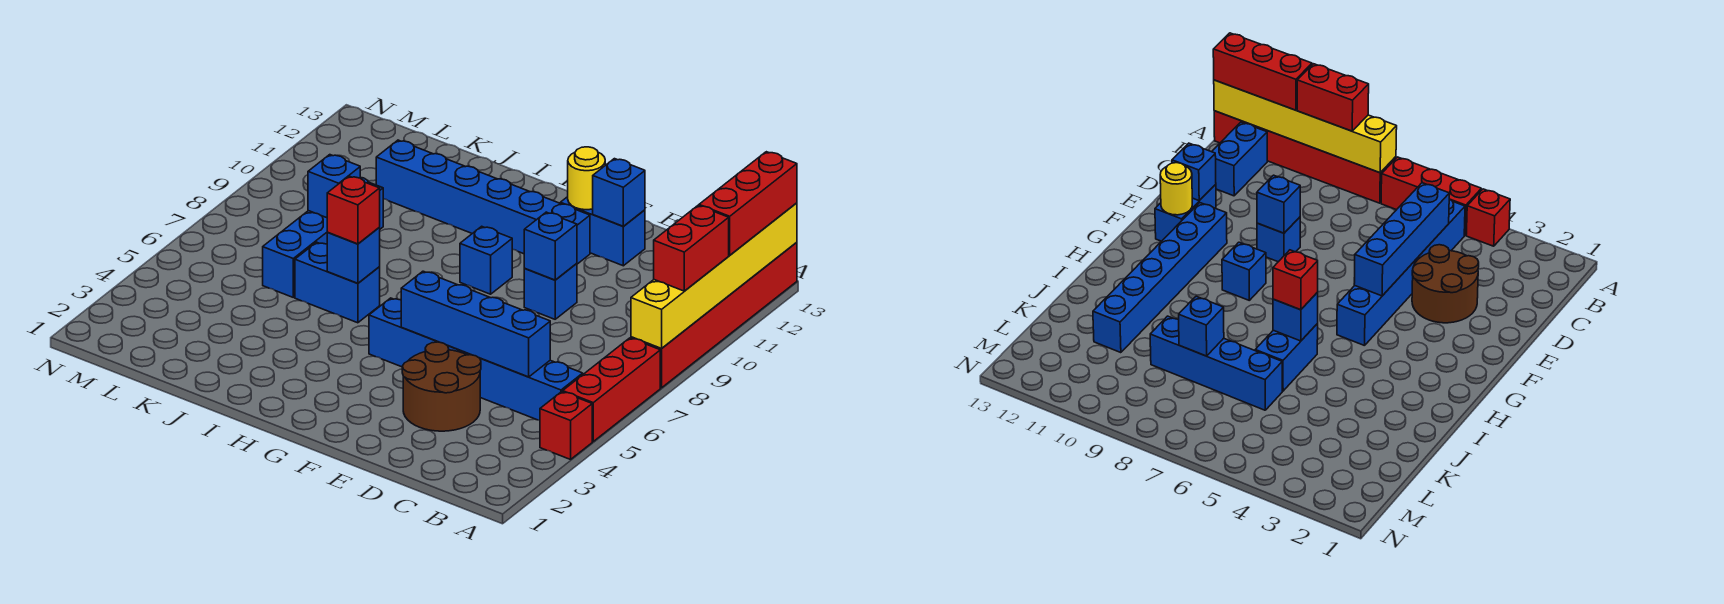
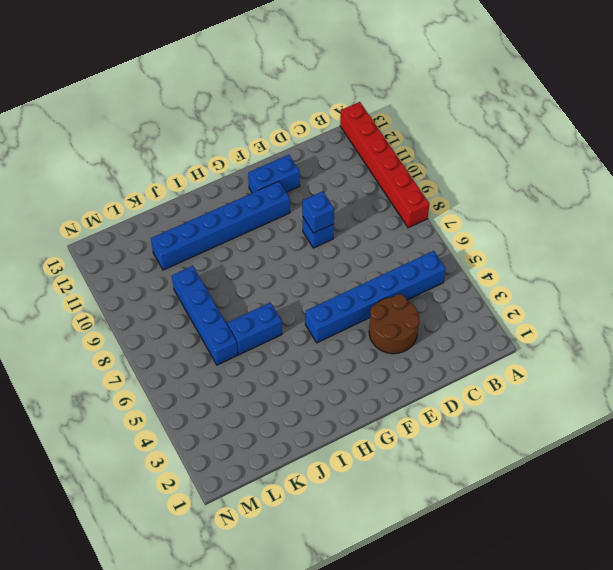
none -> red 1x1 brick [540,392,592,459]
none -> red 1x3 brick [563,338,660,441]
none -> blue 1x2 brick [1212,122,1267,196]

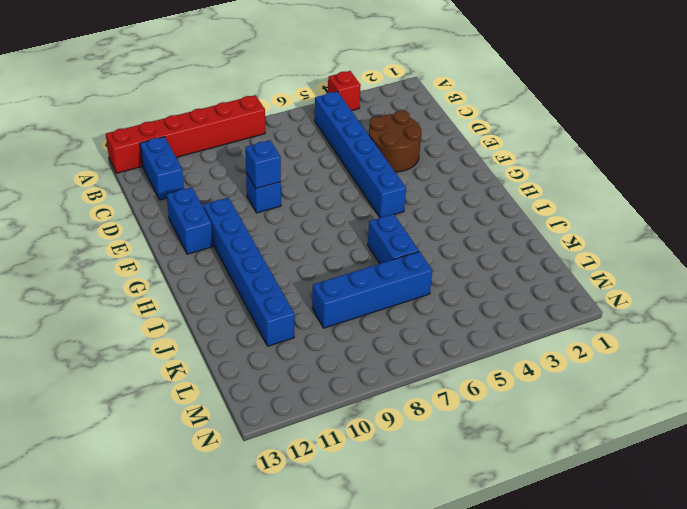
none -> red 1x3 brick [563,338,660,441]
none -> blue 1x1 brick [460,226,512,294]
none -> yellow 1x6 brick [631,203,797,348]

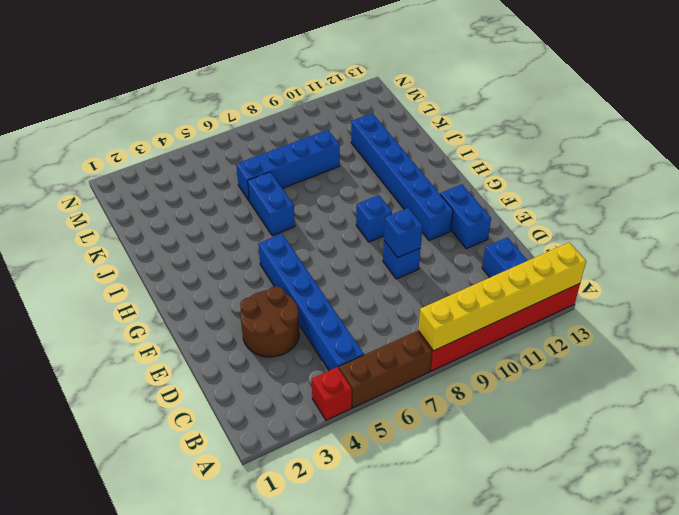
brown 1x3 brick [339,331,432,408] -> red 1x3 brick [563,338,660,441]
none -> blue 1x4 brick [401,271,550,377]
none -> blue 1x1 brick [593,159,645,226]
none -> yellow 1x1 round brick [568,147,605,210]

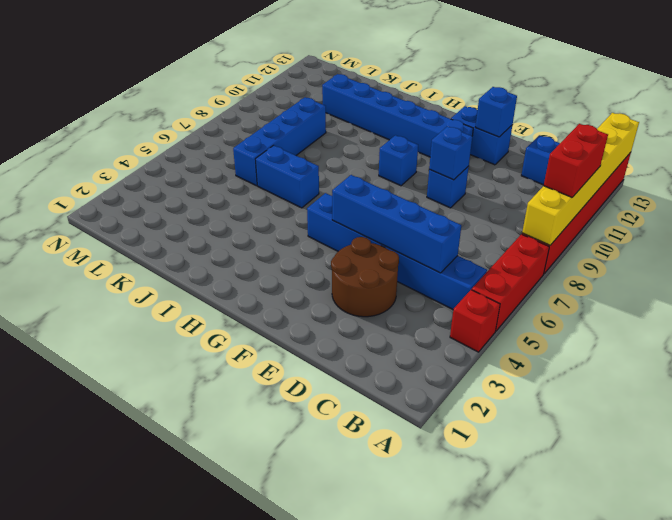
none -> yellow 1x1 round brick [568,147,605,210]
none -> blue 1x1 brick [327,228,380,283]
none -> blue 1x1 brick [308,155,360,218]

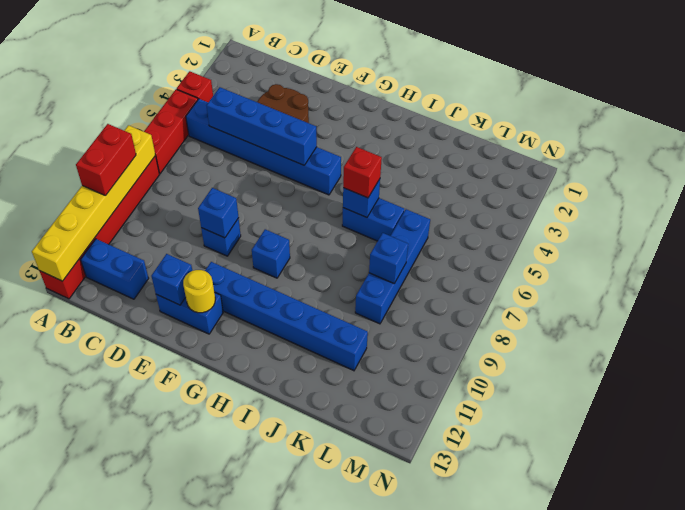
none -> red 1x3 brick [699,152,797,255]

